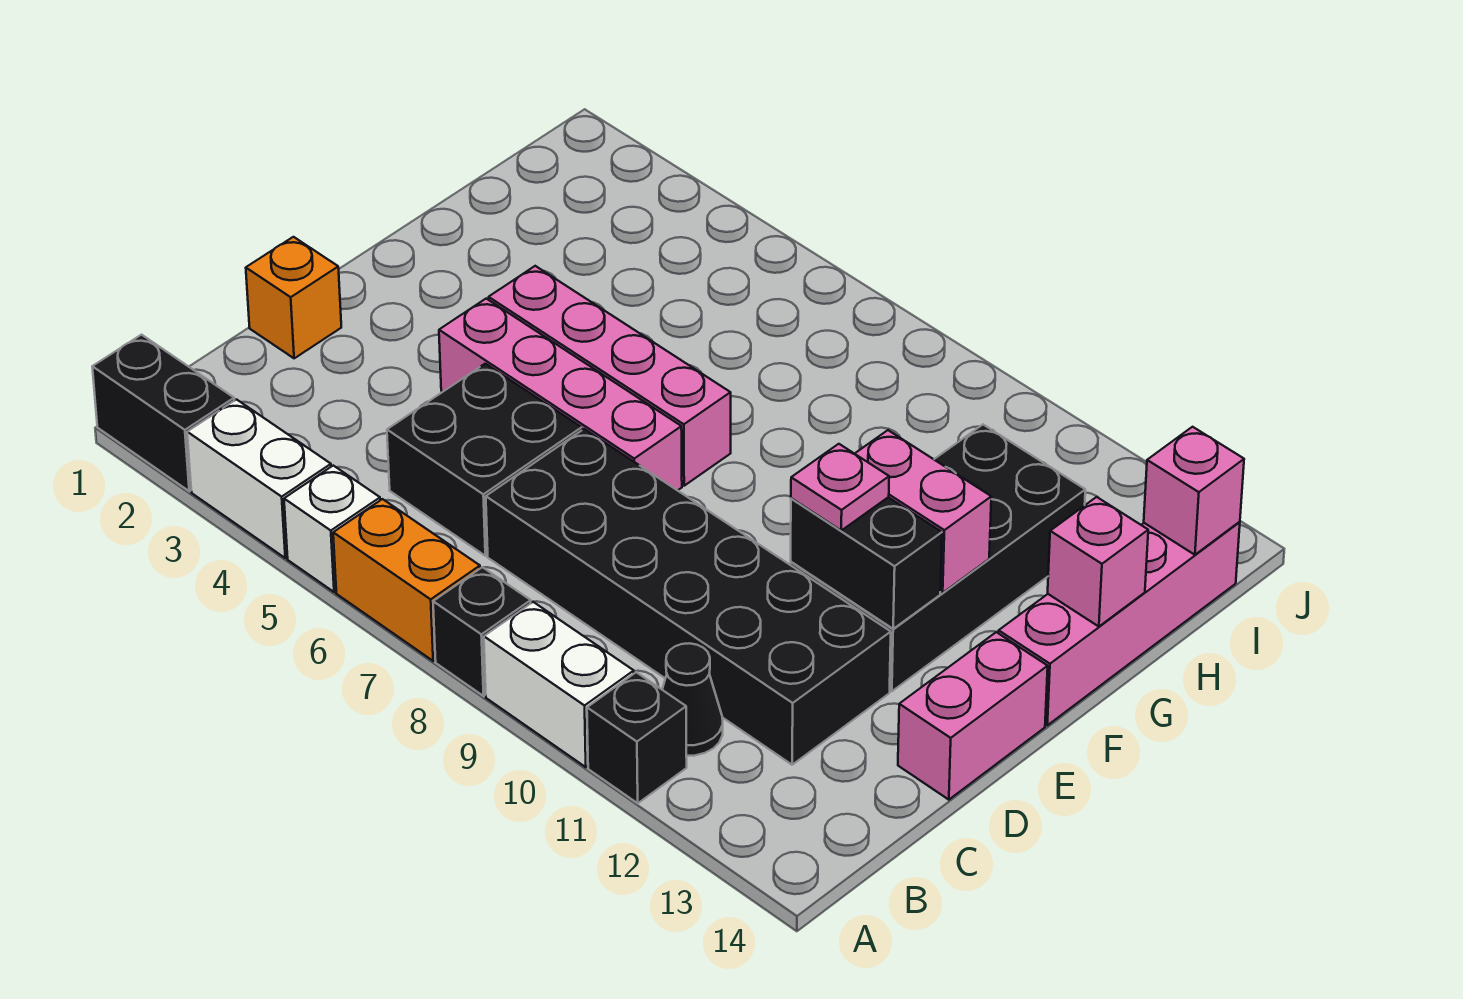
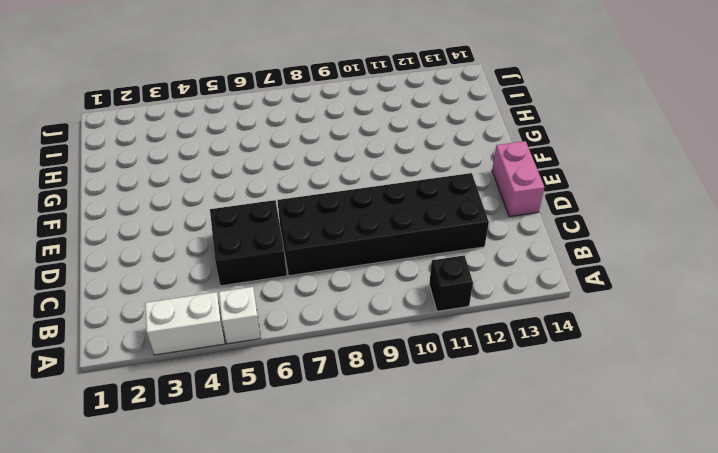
none -> black 1x2 brick [92,335,234,491]
none -> orange 1x2 brick [333,499,480,661]
none -> black 1x1 brick [433,567,531,696]

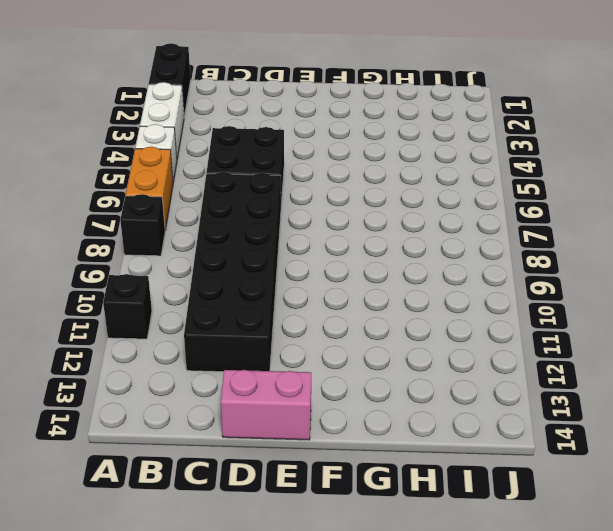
none -> white 1x2 brick [484,602,634,767]
none -> black 1x1 cone [662,643,723,756]
none -> orange 1x1 brick [246,237,341,358]

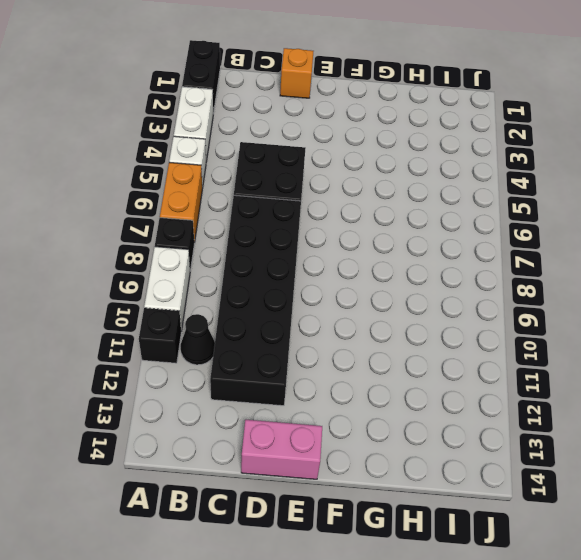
none -> pink 1x4 brick [439,299,682,491]
none -> black 2x4 brick [790,425,1085,691]
none -> pink 1x4 brick [489,266,731,486]

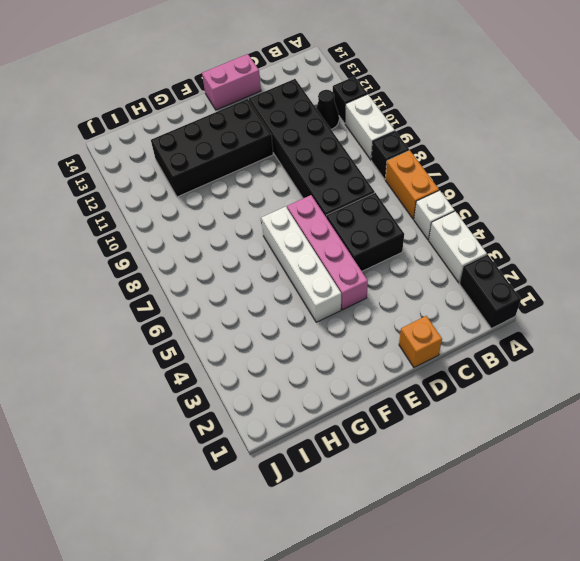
white 1x4 brick [261,207,341,322] -> pink 1x4 brick [489,266,731,486]
none -> pink 1x4 brick [999,522,1240,725]
none -> black 1x2 brick [791,497,942,629]
none -> pink 1x2 brick [855,430,991,593]

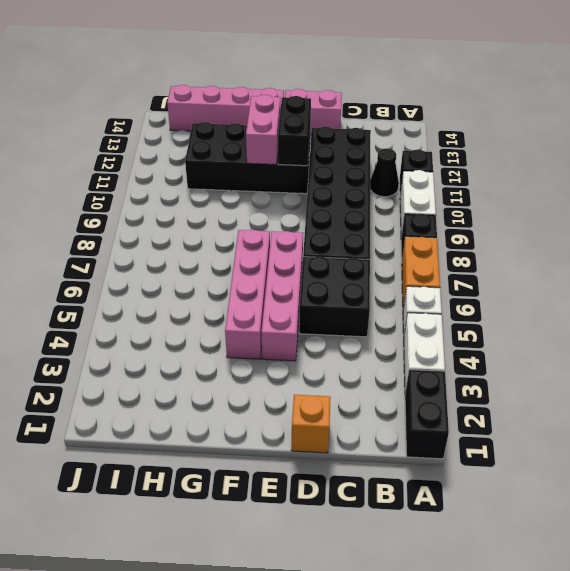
none -> pink 1x1 brick [1048,497,1148,627]
none -> pink 1x1 brick [1144,427,1244,555]
none -> pink 1x1 plate [791,444,889,530]

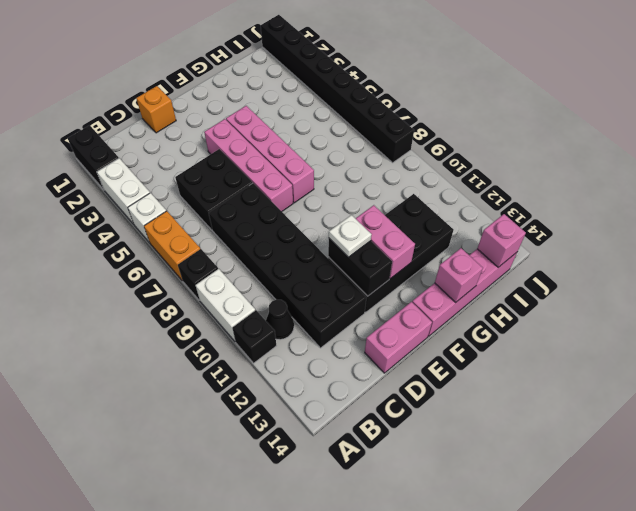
white 1x1 plate [329,215,372,257] -> pink 1x1 plate [791,444,889,530]
black 1x8 brick [261,15,414,163] -> none

